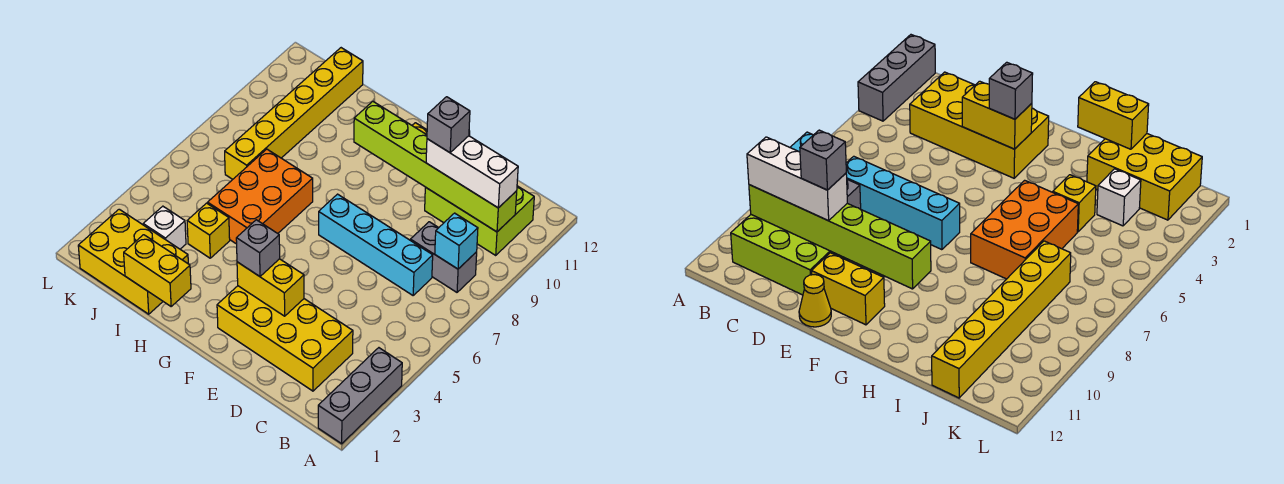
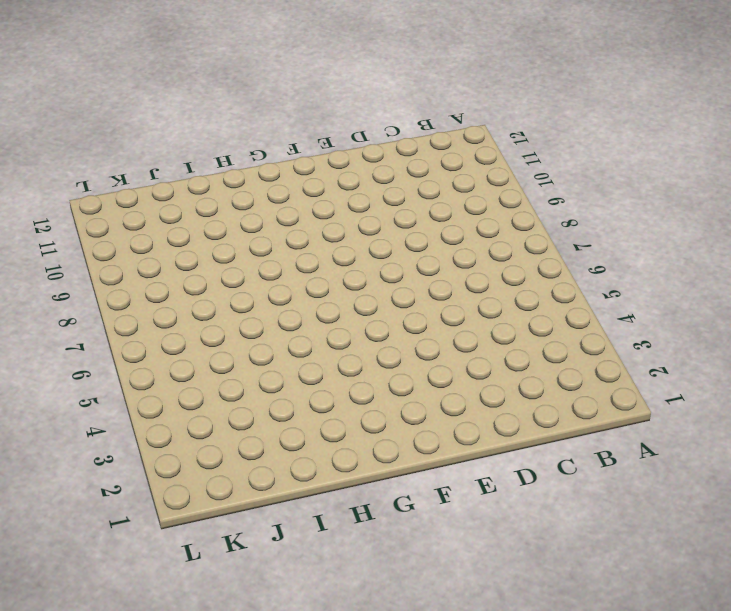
none -> grey 1x3 brick [318,348,402,444]
none -> grey 1x2 brick [410,222,477,292]
none -> lime 2x3 brick [425,186,534,255]

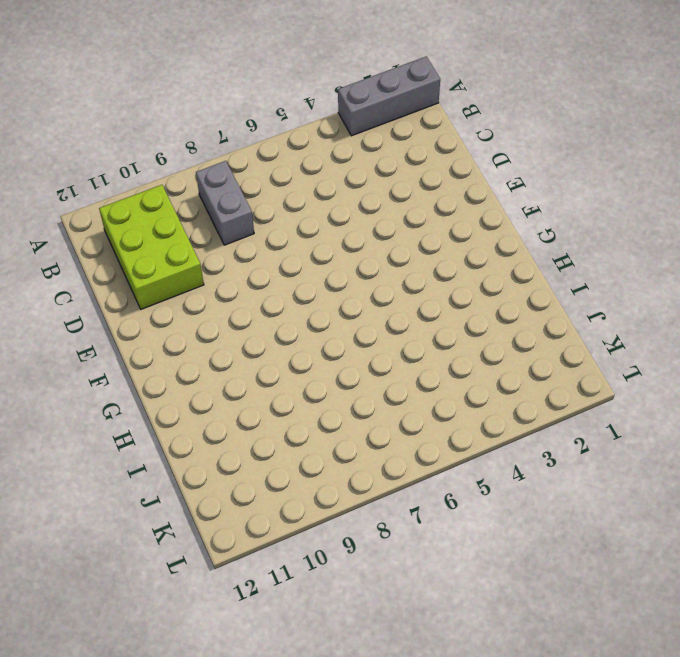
none -> yellow 2x4 brick [217,286,353,391]
none -> cyan 1x4 brick [319,194,433,295]
none -> yellow 1x2 brick [812,253,885,325]

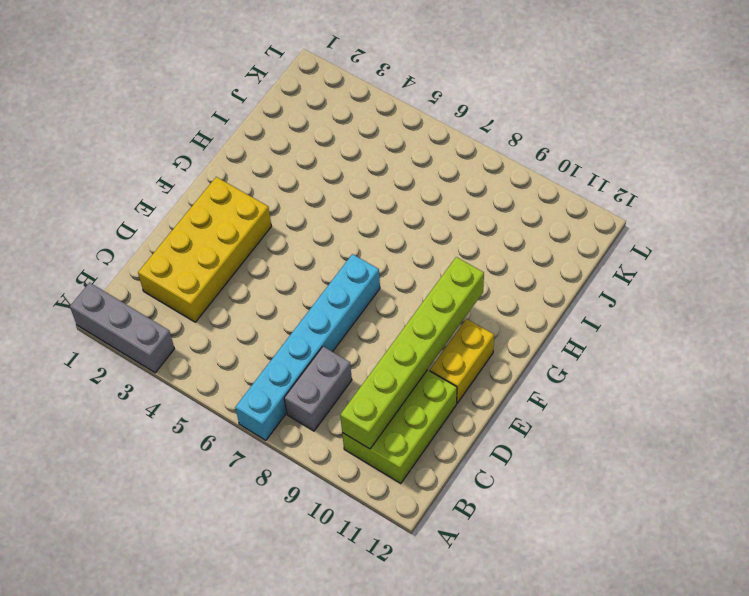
cyan 1x6 brick [235,254,380,440] -> cyan 1x4 brick [319,194,433,295]
none -> yellow 1x1 cone [799,275,831,327]
none -> orange 2x3 brick [208,149,313,244]
none -> yellow 2x3 brick [78,209,188,314]

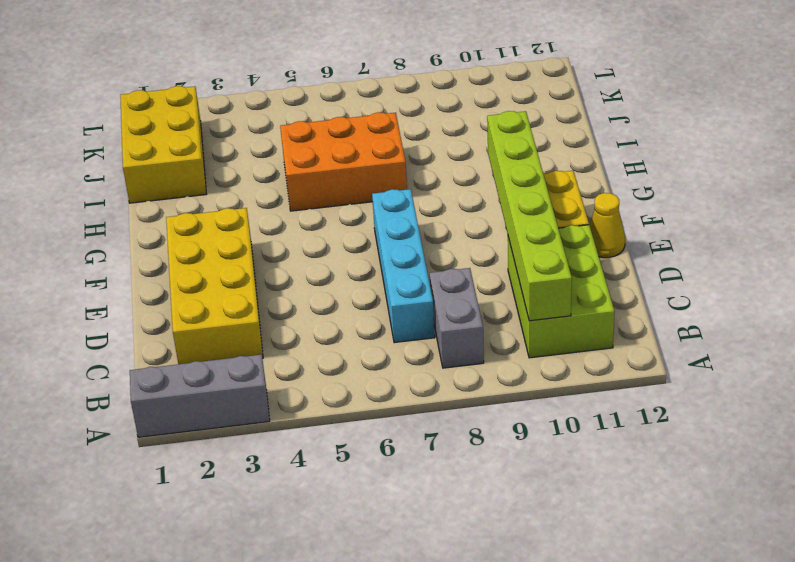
none -> yellow 1x1 brick [187,203,230,258]
none -> white 1x1 brick [143,206,186,249]
none -> yellow 1x6 brick [225,48,363,179]

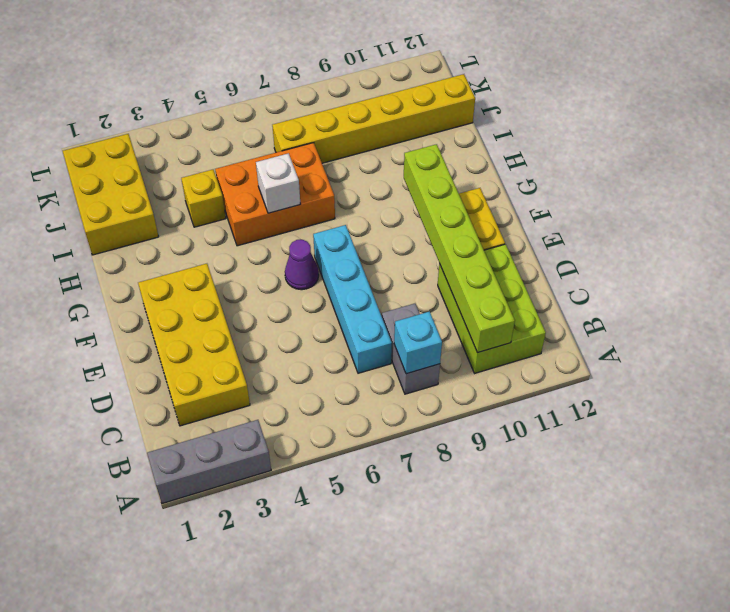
purple 1x1 cone [285,240,319,290] -> none
white 1x1 brick [256,153,300,213] -> white 1x1 brick moved to [143,206,186,249]
none -> yellow 1x1 cone [799,275,831,327]
none -> yellow 1x2 brick [237,259,304,316]
none -> yellow 1x2 brick [124,235,191,306]

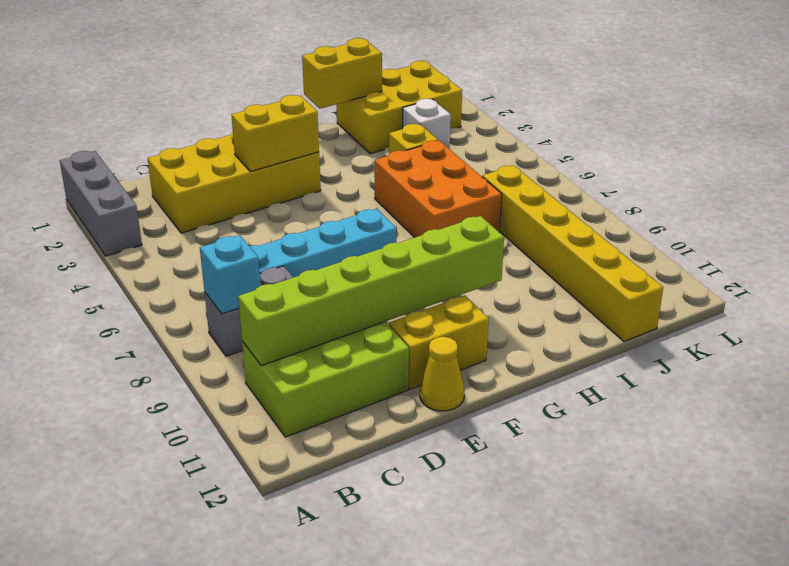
none -> white 1x3 brick [426,136,518,208]
none -> grey 1x1 brick [236,220,280,276]
none -> grey 1x1 brick [427,97,470,153]

